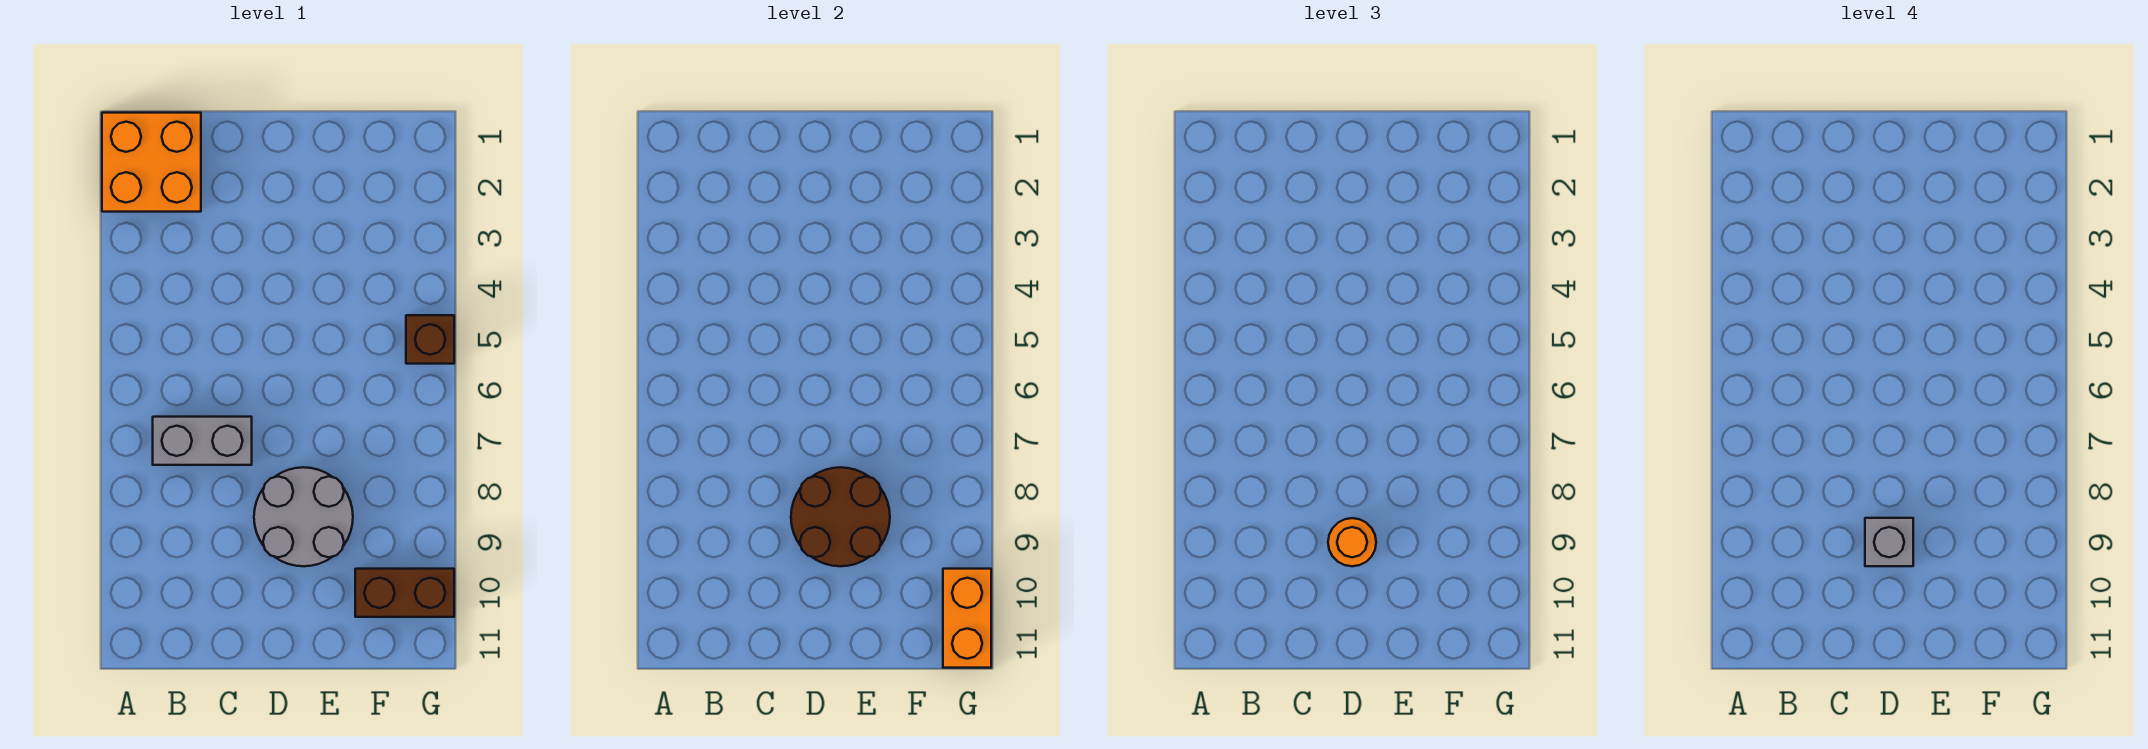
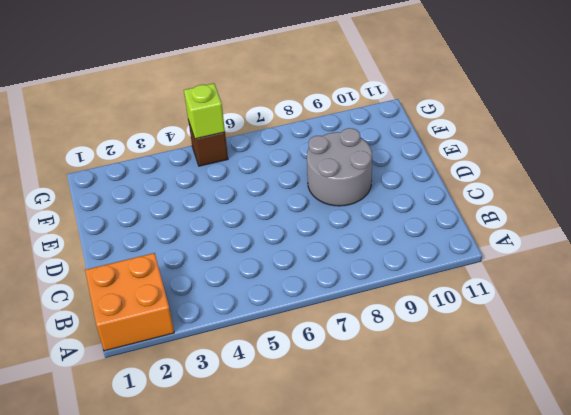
lime 1x1 brick [184,83,225,139] -> none
none -> grey 1x2 brick [153,417,252,465]
none -> brown 1x2 brick [355,569,454,617]

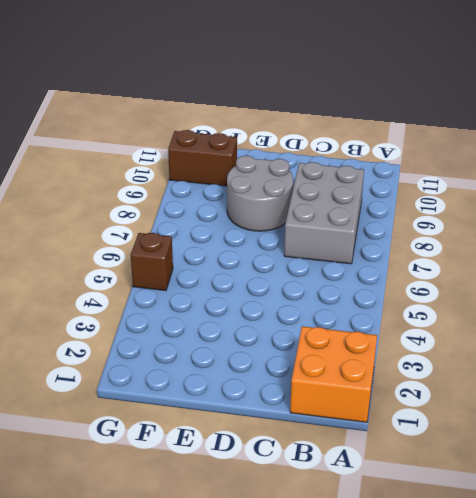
grey 2x3 brick [284,162,364,264] -> grey 1x2 brick [153,417,252,465]
none -> brown 2x2 round brick [791,467,890,566]
none -> orange 1x2 brick [943,569,991,668]

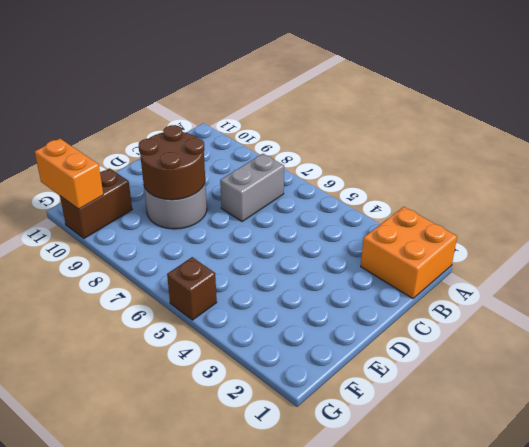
none -> orange 1x1 round brick [1328,518,1376,566]
none -> grey 1x1 brick [1865,518,1913,566]

